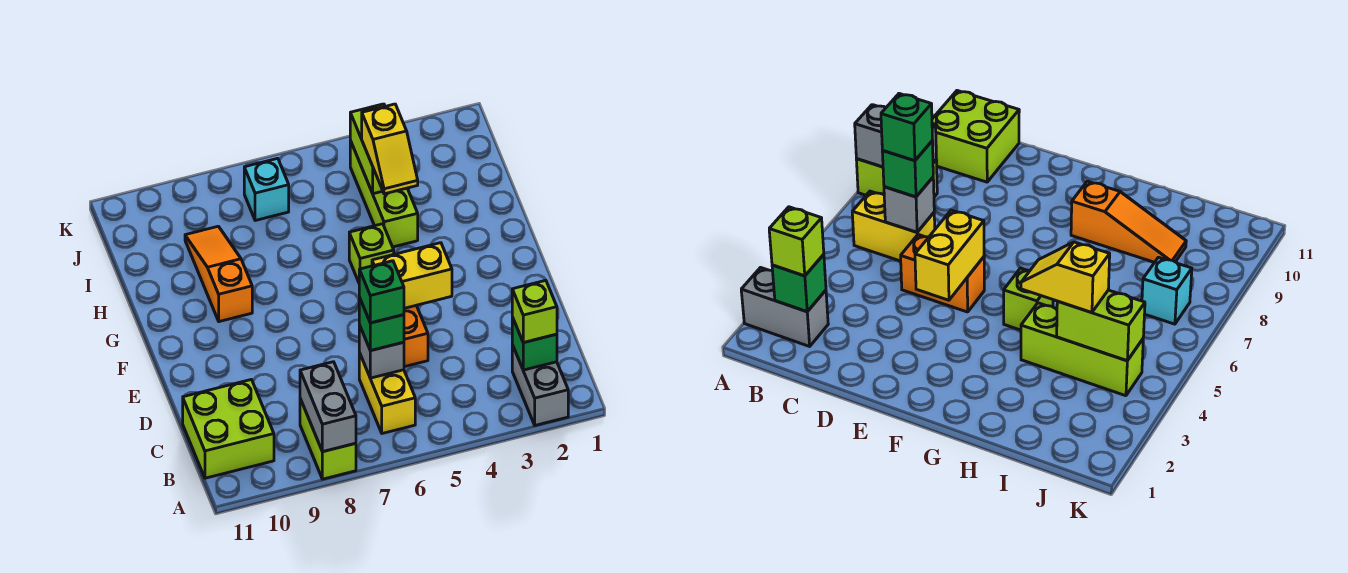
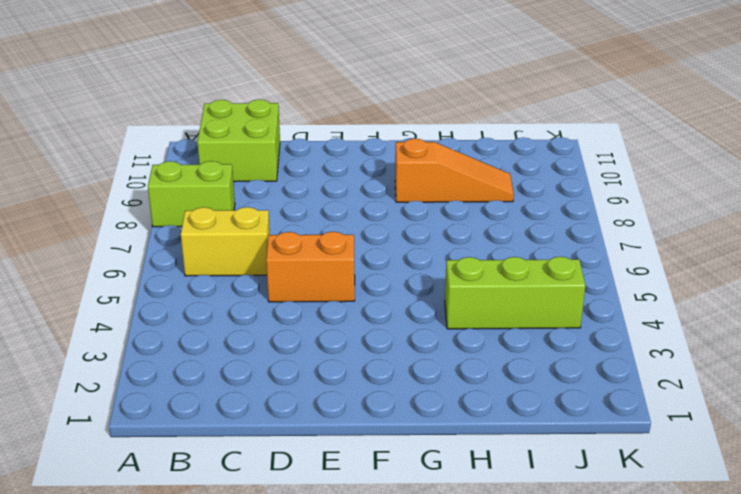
none -> grey 1x2 brick [512,345,568,425]
none -> lime 1x1 brick [349,224,394,282]
none -> cyan 1x1 brick [244,158,289,221]

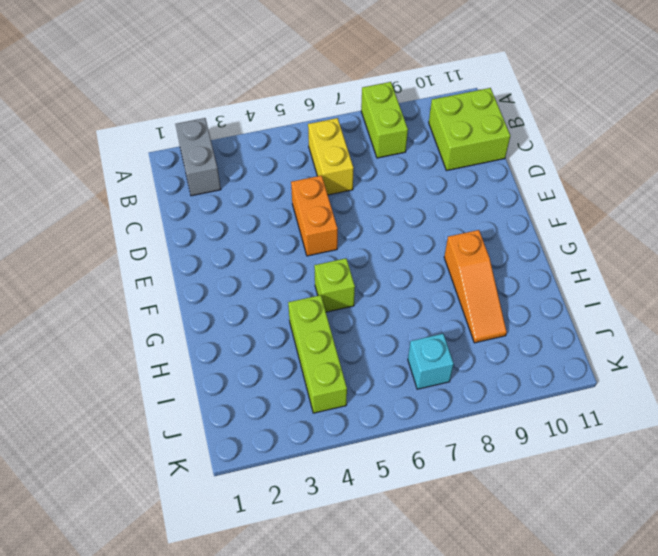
none -> grey 1x2 brick [300,362,356,452]
none -> green 1x1 brick [512,317,557,370]
none -> grey 1x1 brick [359,325,404,378]

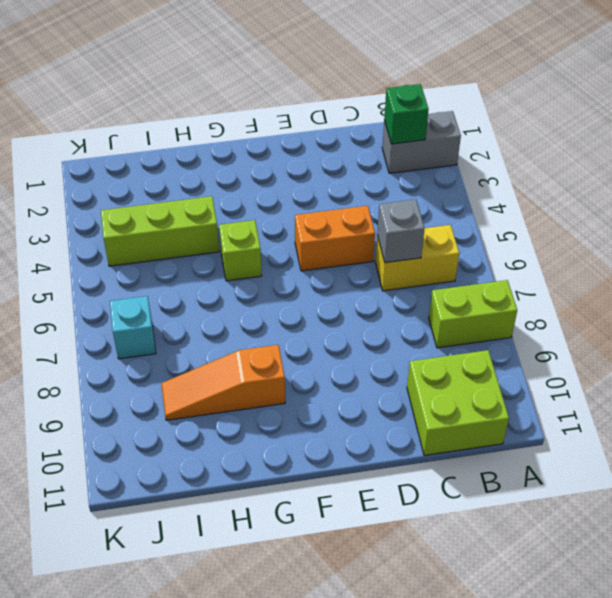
none -> grey 1x2 brick [300,362,356,452]
none -> yellow 1x2 brick [372,243,452,308]
none -> lime 1x2 brick [350,104,385,194]

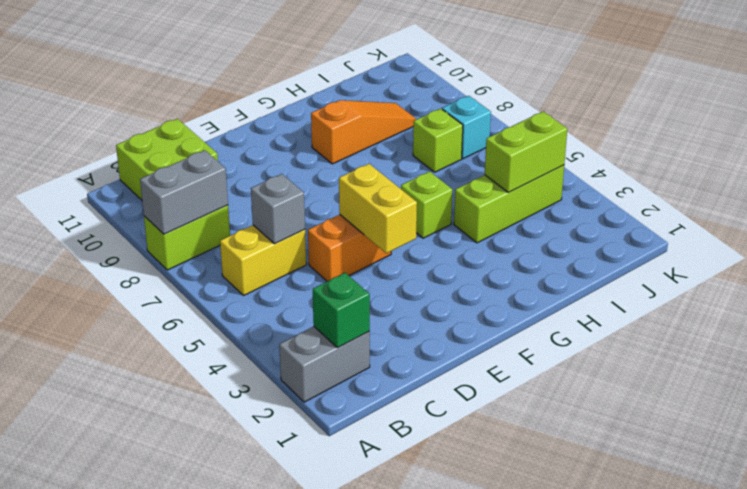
lime 1x1 brick [413,109,463,172] -> lime 1x1 brick moved to [512,280,557,343]
none -> green 1x1 brick [359,297,404,351]
none -> yellow 1x2 slope [362,104,418,194]
none -> green 1x1 brick [359,261,404,323]

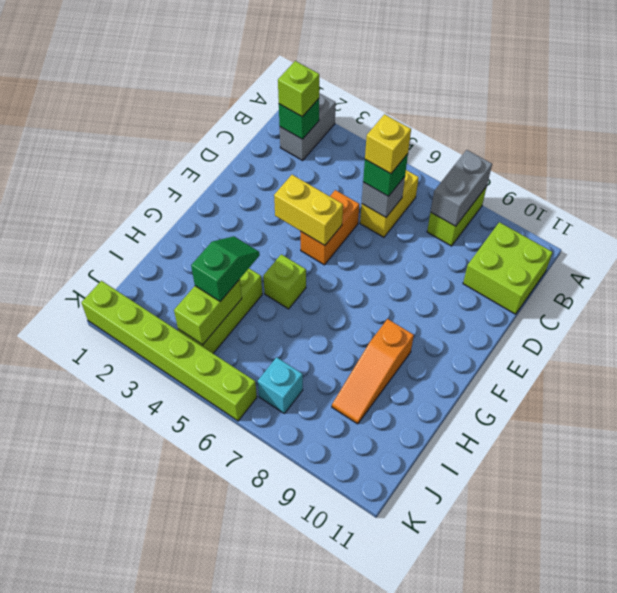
yellow 1x1 brick [365,114,411,174] -> green 1x1 brick [359,261,404,323]
green 1x2 slope [191,236,260,301] -> yellow 1x2 slope [362,104,418,194]
lime 1x6 brick [81,281,257,421] -> none

